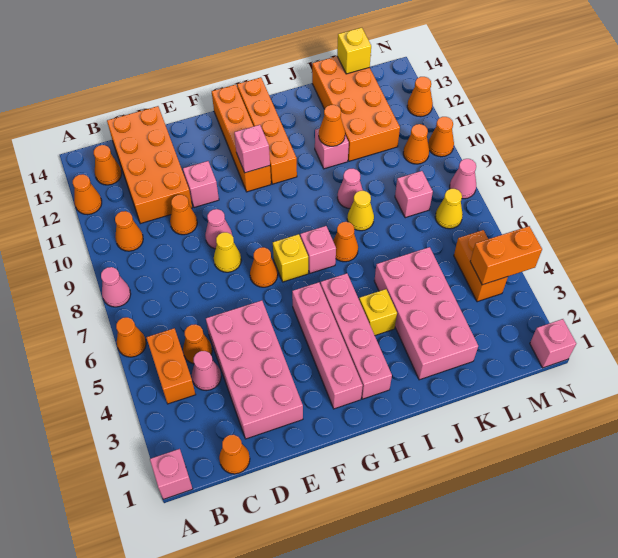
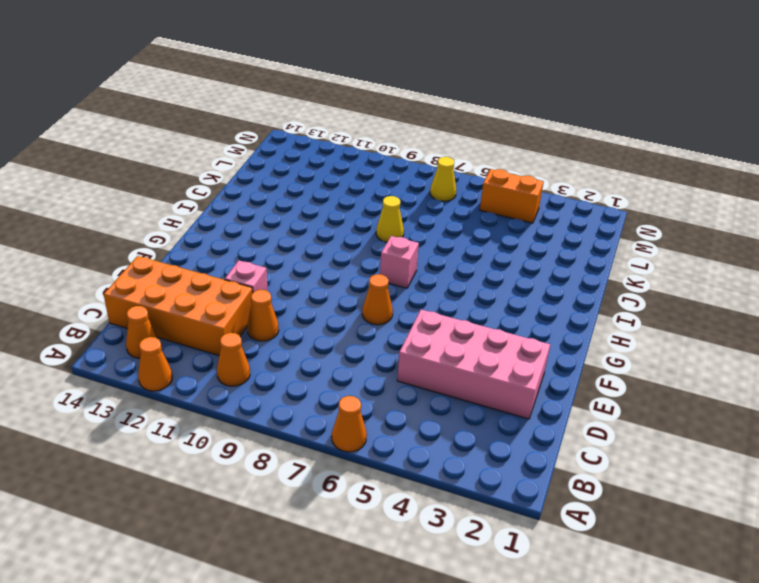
none -> pink 1x1 brick [150,449,193,499]
none -> pink 1x1 cone [101,267,131,307]
none -> orange 1x2 brick [146,328,196,404]
none -> orange 1x1 cone [219,435,250,474]

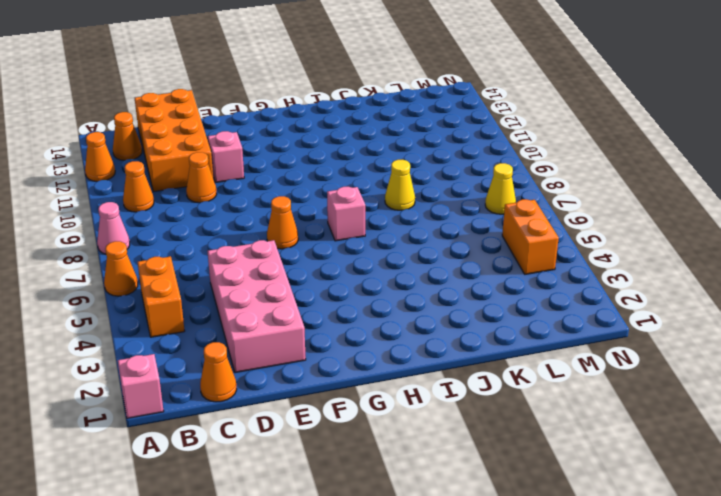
none -> pink 1x1 cone [192,351,221,391]
none -> orange 1x1 cone [183,324,212,364]
none -> yellow 1x1 cone [214,232,241,272]
none -> pink 1x1 cone [205,209,232,249]

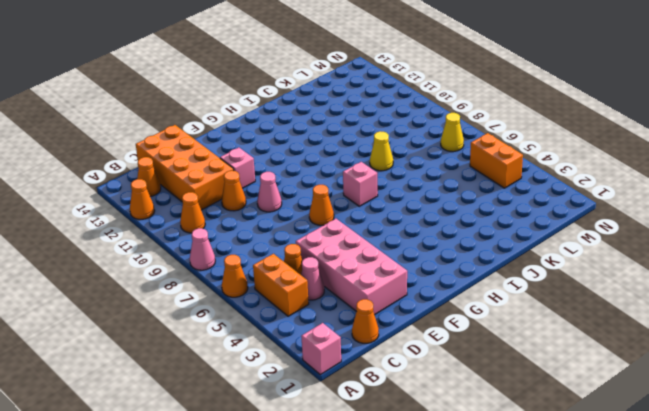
none -> yellow 1x1 cone [214,232,241,272]
none -> pink 1x4 brick [292,282,363,409]
none -> yellow 1x1 brick [273,234,308,282]
none -> orange 1x4 brick [212,84,271,192]

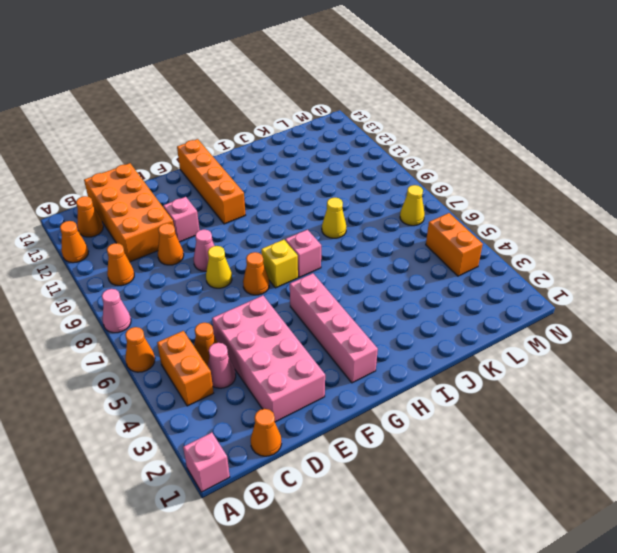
none -> pink 1x4 brick [321,273,392,399]
none -> orange 1x4 brick [237,77,297,184]
none -> yellow 1x1 brick [359,289,397,335]
none -> orange 1x1 cone [333,222,358,262]

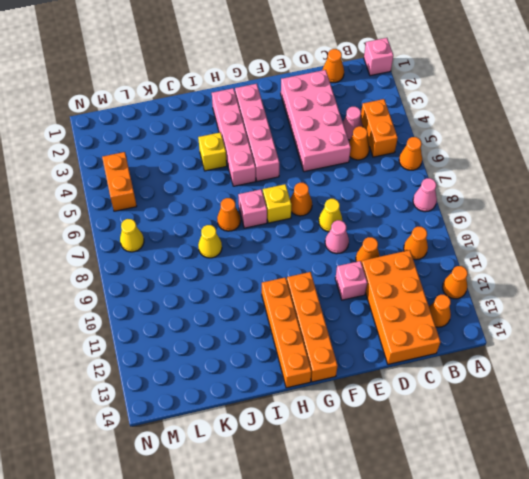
none -> pink 2x4 brick [374,247,478,380]
none -> pink 1x1 cone [337,169,363,208]
none -> pink 1x1 brick [315,129,349,169]
none -> orange 2x4 brick [312,56,400,161]

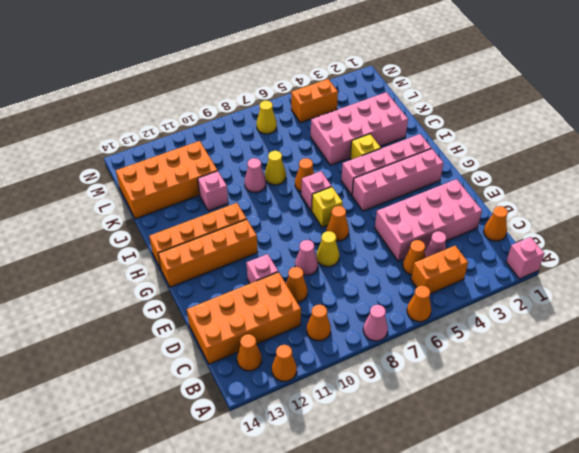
none -> pink 1x1 brick [395,171,433,218]
none -> orange 1x1 cone [403,124,429,164]
none -> pink 1x1 brick [530,319,576,368]
none -> pink 1x1 cone [450,159,476,199]

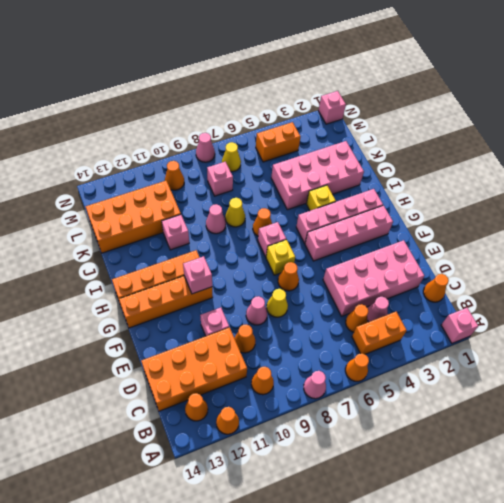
none -> orange 1x1 cone [428,117,454,157]
none -> orange 1x1 cone [407,77,433,117]
none -> orange 1x1 cone [319,105,345,146]
none -> yellow 1x1 brick [337,28,371,74]

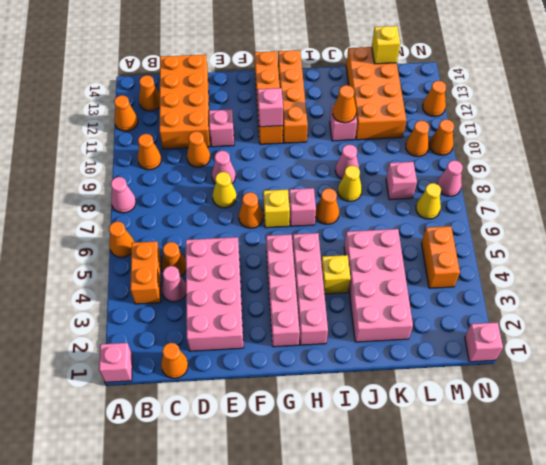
none -> orange 1x2 brick [470,226,542,285]

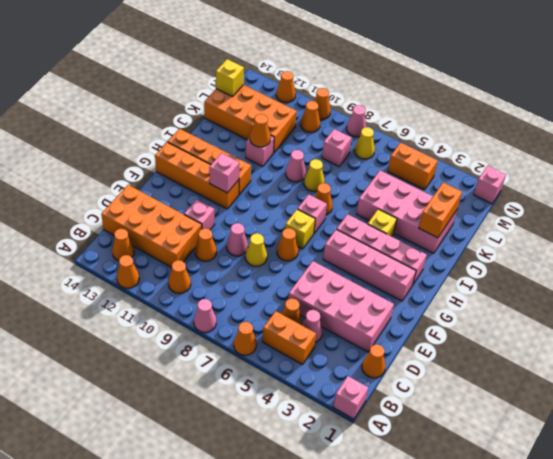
orange 1x2 brick [419,183,462,238] -> orange 1x2 brick moved to [470,226,542,285]

